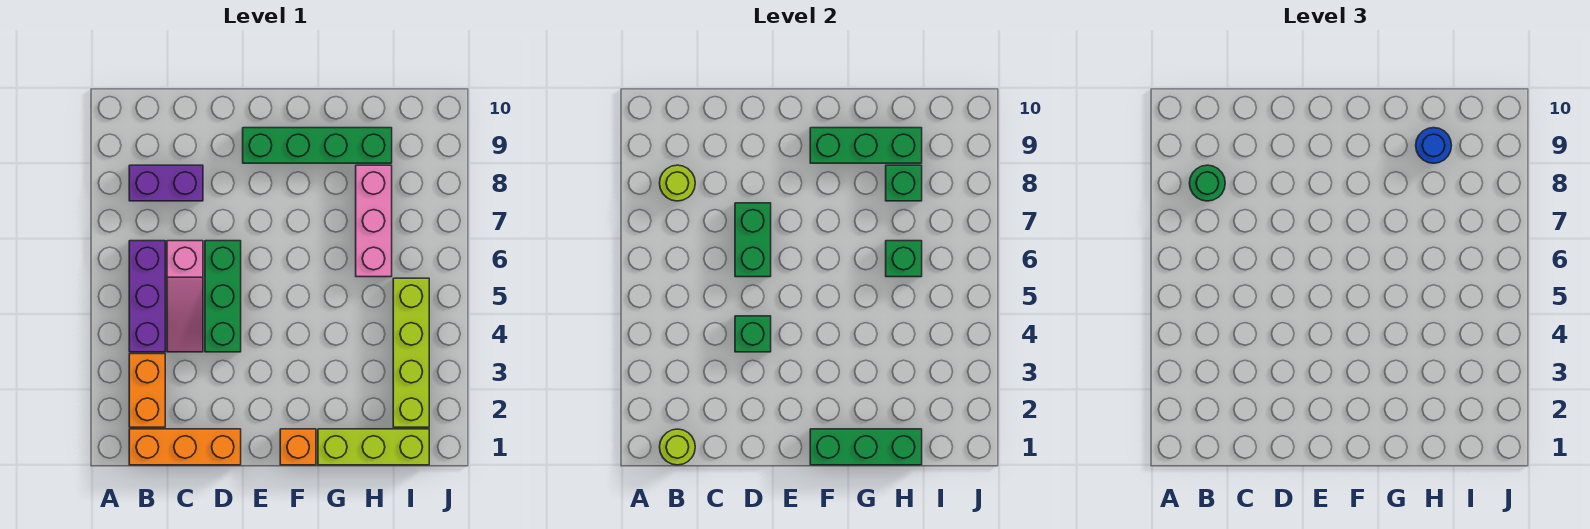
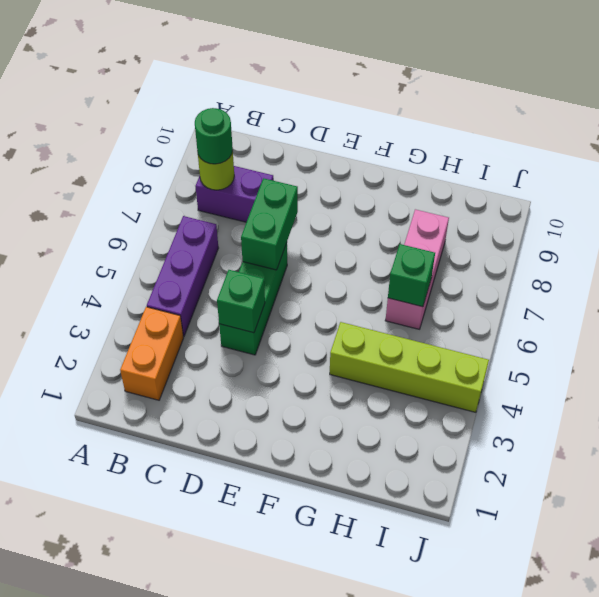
lime 1x4 brick [330,322,489,412] -> lime 1x4 brick turned to [393,278,429,427]
none -> orange 1x3 brick [129,429,241,465]
none -> pink 1x3 slope [167,241,203,352]
none -> green 1x4 brick [243,128,392,163]

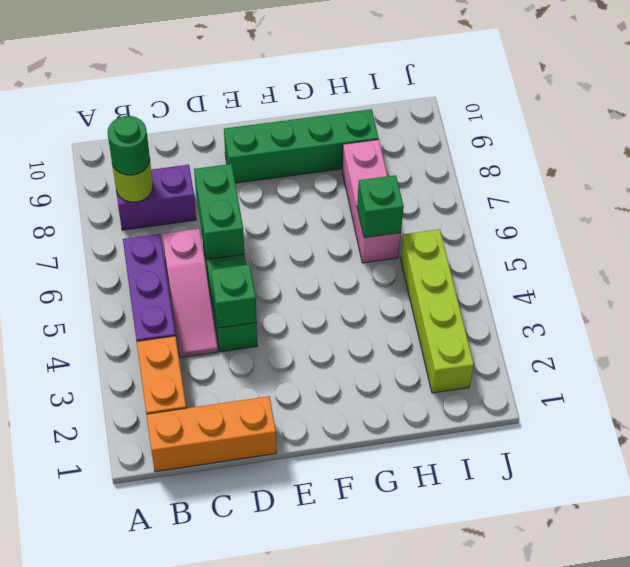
none -> orange 1x1 brick [280,429,316,465]
none -> lime 1x3 brick [318,429,429,465]
none -> lime 1x1 round brick [660,429,695,465]

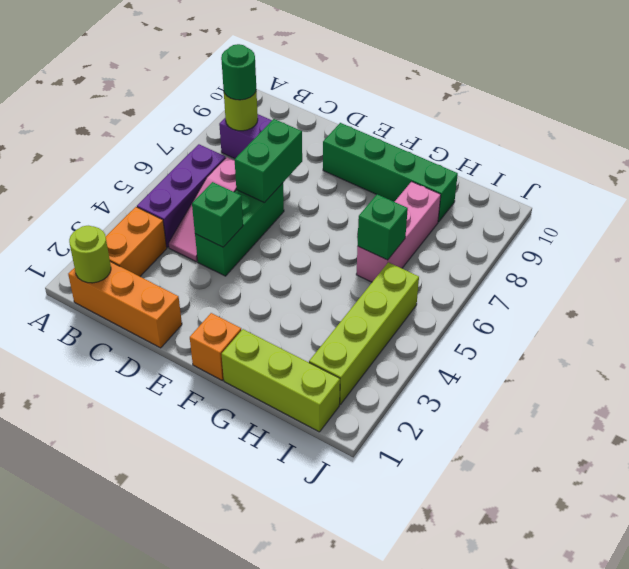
none -> green 1x3 brick [810,429,922,465]
none -> green 1x3 brick [810,128,922,163]
none -> green 1x1 brick [886,165,922,201]

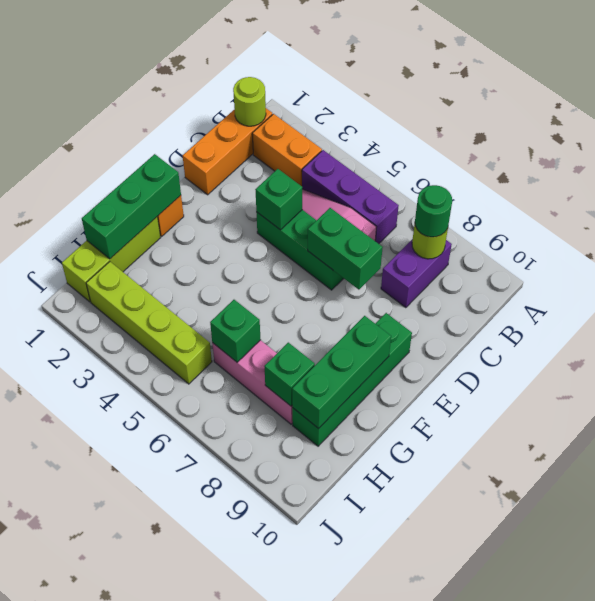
none -> blue 1x1 round brick [1416,128,1451,163]

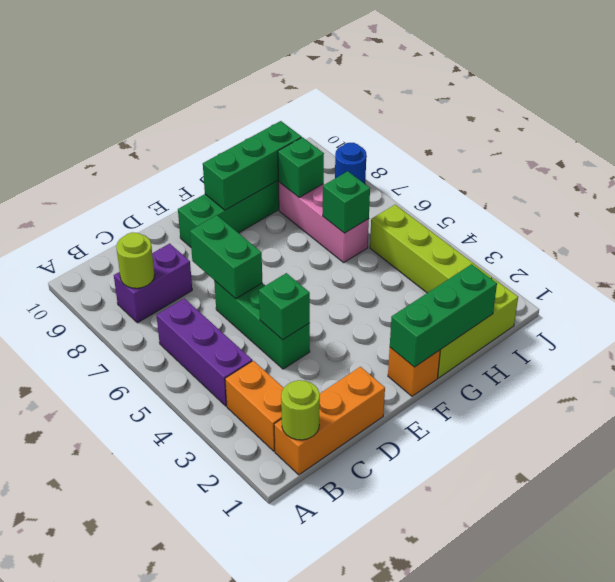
blue 1x1 round brick [335,143,366,184] -> blue 1x1 round brick moved to [1416,128,1451,163]
none -> pink 1x3 slope [167,241,203,352]
none -> green 1x1 round brick [1190,165,1225,201]

